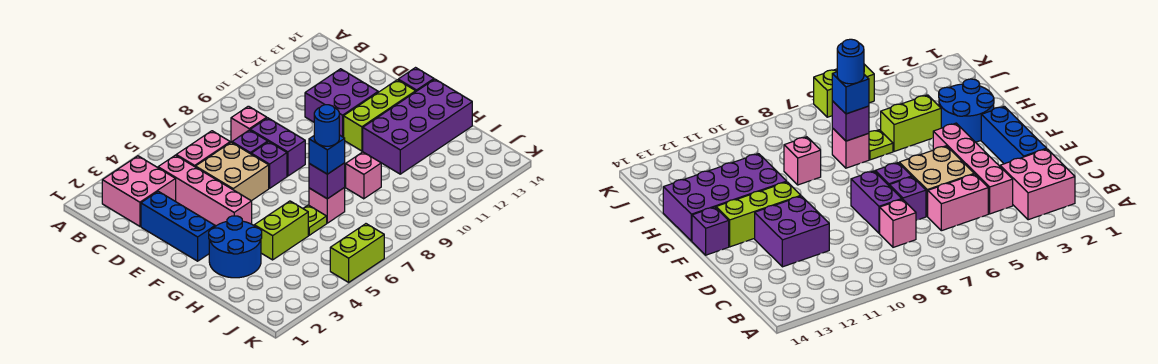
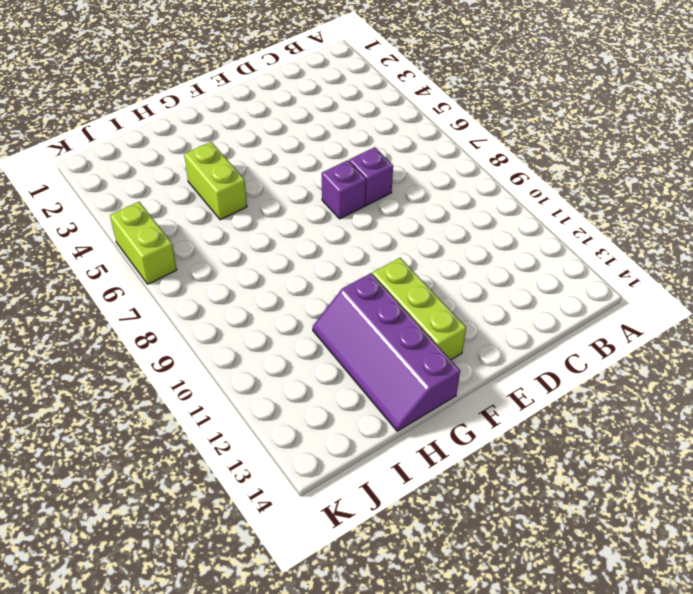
purple 2x4 slope [313,273,460,431] -> purple 2x4 brick [363,79,472,174]
none -> pink 2x2 brick [102,156,176,226]
none -> pink 1x4 brick [158,155,252,226]
none -> pink 1x2 brick [176,131,230,167]

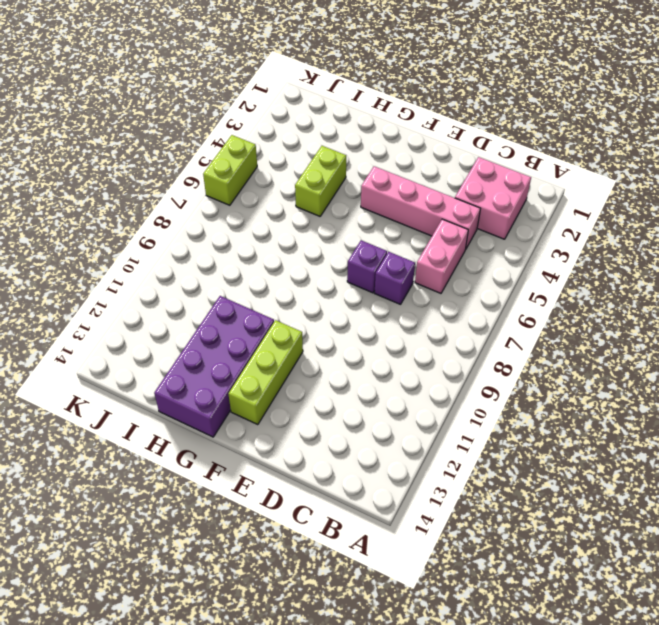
none -> pink 1x1 brick [231,106,267,142]
none -> blue 1x3 brick [141,191,215,261]
none -> tan 2x2 brick [196,142,269,201]

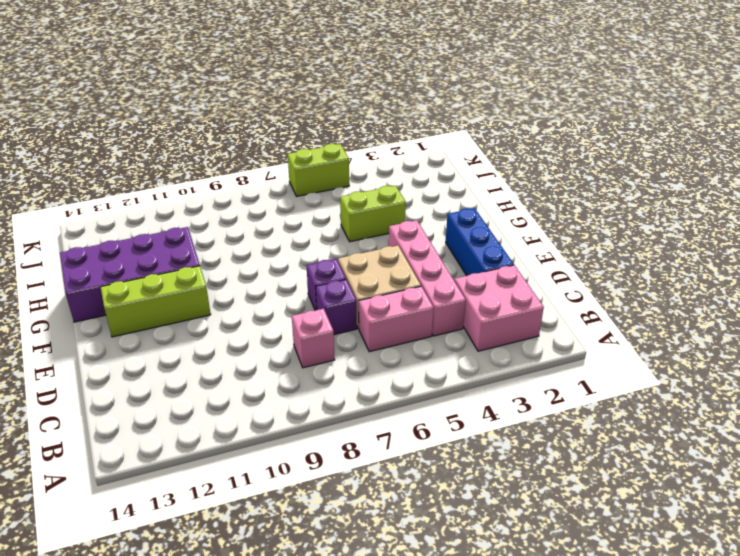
none -> purple 1x2 brick [250,118,305,176]
none -> purple 2x2 brick [305,69,378,137]
none -> purple 1x1 brick [398,68,434,91]

